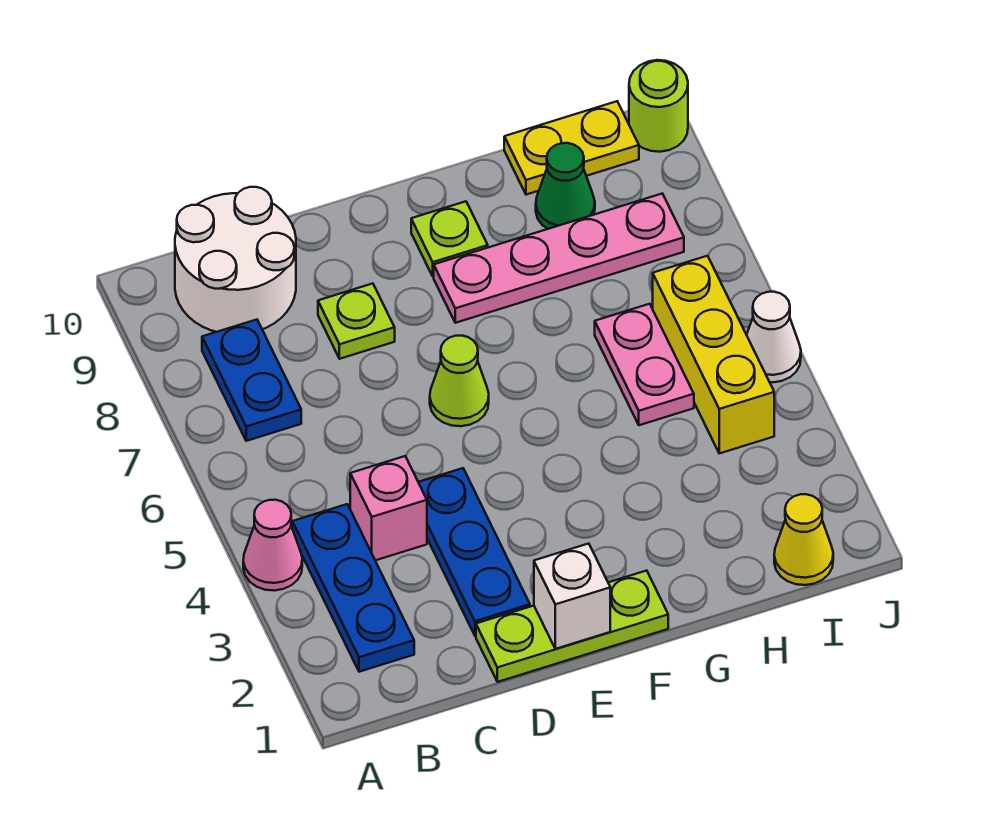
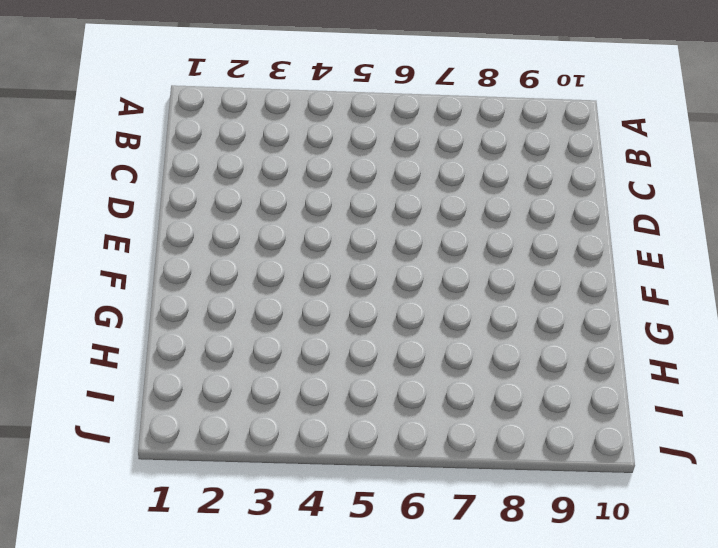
none -> pink 1x1 cone [243,500,302,591]
none -> blue 1x3 plate [292,504,414,672]
none -> blue 1x2 plate [202,320,301,441]

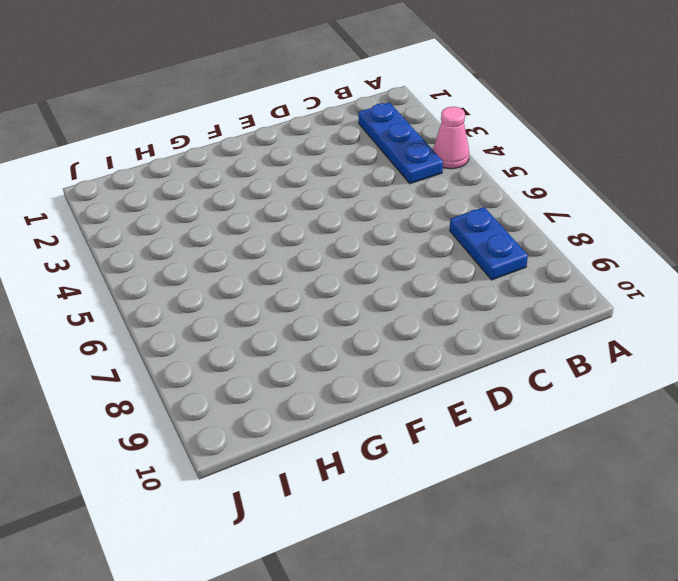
none -> white 2x2 round brick [175,187,296,332]
none -> pink 1x1 brick [350,456,427,560]
none -> lime 1x3 plate [476,571,668,682]

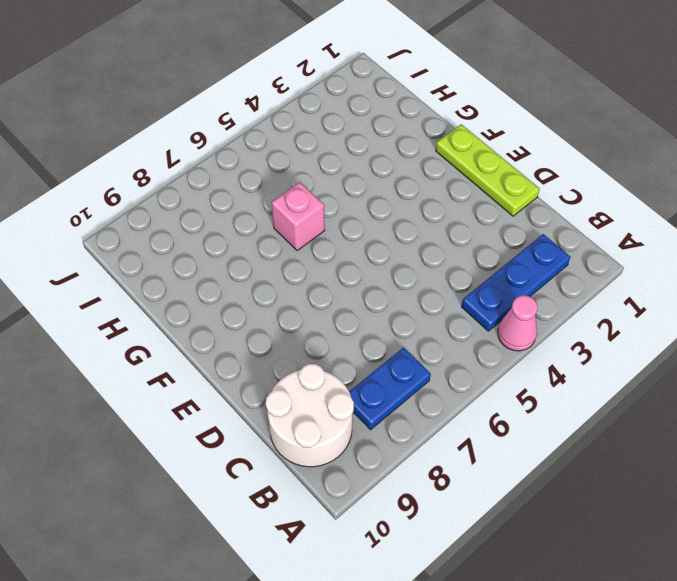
pink 1x1 brick [272,182,325,250] -> pink 1x1 brick moved to [350,456,427,560]
none -> blue 1x3 plate [418,468,530,636]
none -> lime 1x1 plate [318,284,395,359]
none -> lime 1x1 cone [430,336,489,426]

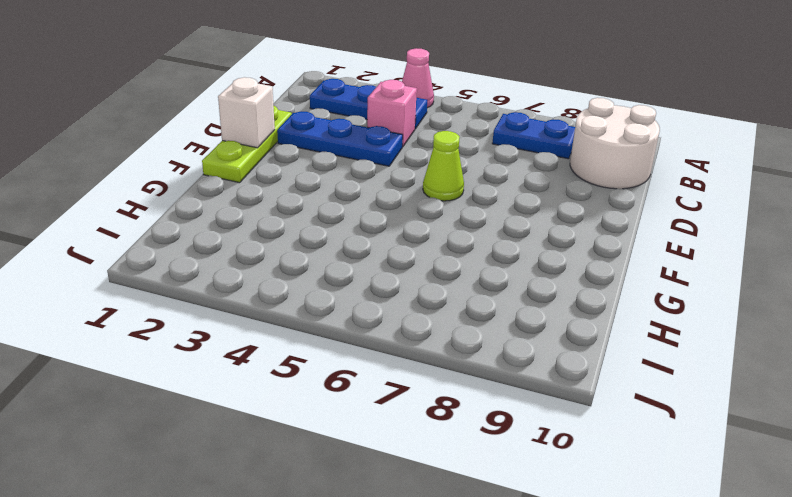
none -> lime 1x1 plate [318,284,395,359]
none -> pink 1x4 plate [434,194,684,323]
none -> lime 1x1 plate [411,201,488,277]

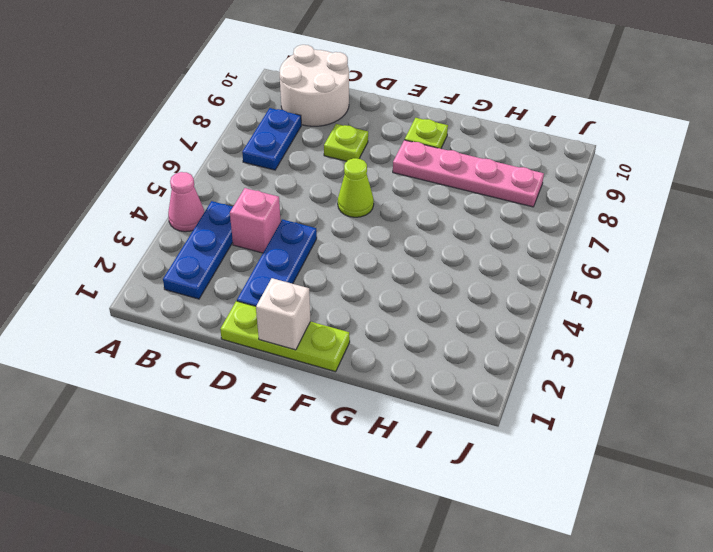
none -> pink 1x2 plate [595,304,694,425]
none -> green 1x1 cone [536,143,595,229]
none -> yellow 1x2 plate [504,101,639,195]

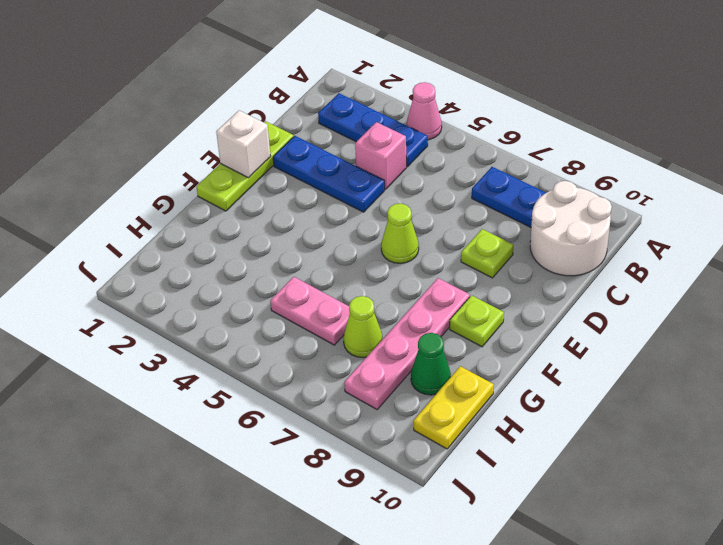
lime 1x1 cone [343,296,383,358] -> none
none -> yellow 1x1 cone [774,494,833,585]
none -> yellow 1x3 brick [653,256,774,453]
none -> white 1x1 cone [747,292,801,382]

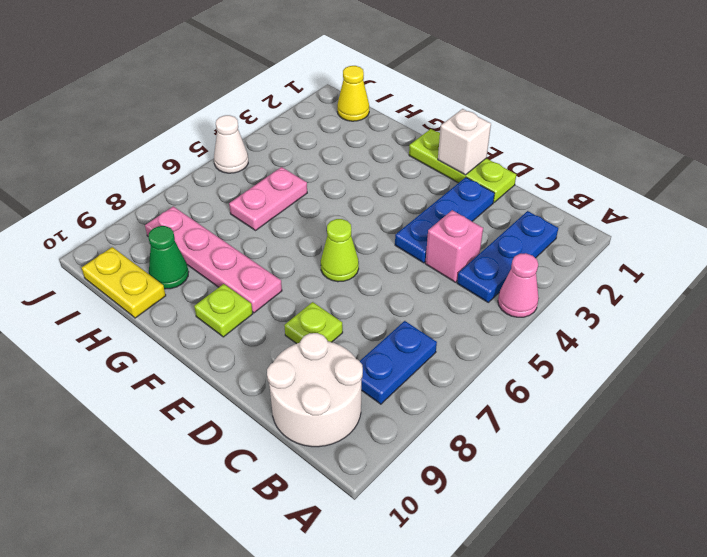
none -> yellow 1x3 brick [653,256,774,453]
none -> lime 1x1 round brick [629,60,688,152]

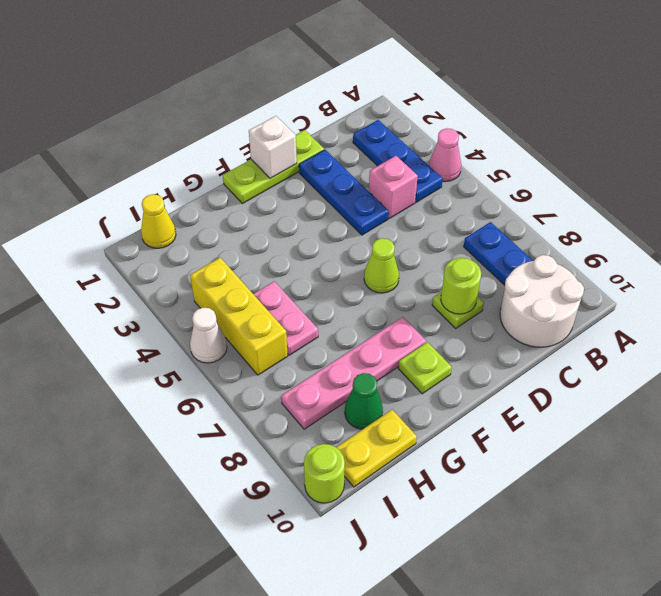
lime 1x1 round brick [441,258,481,314] -> none

